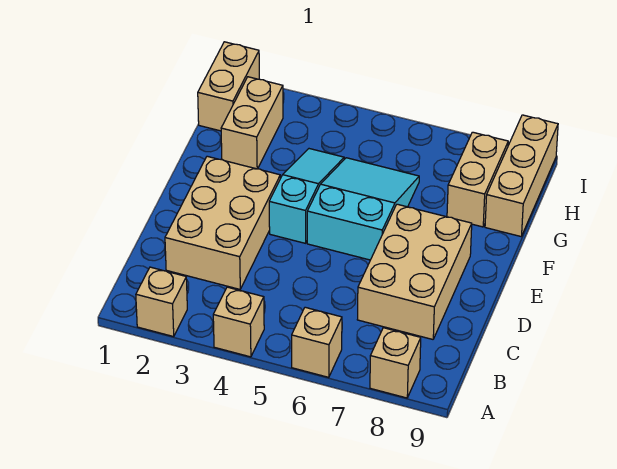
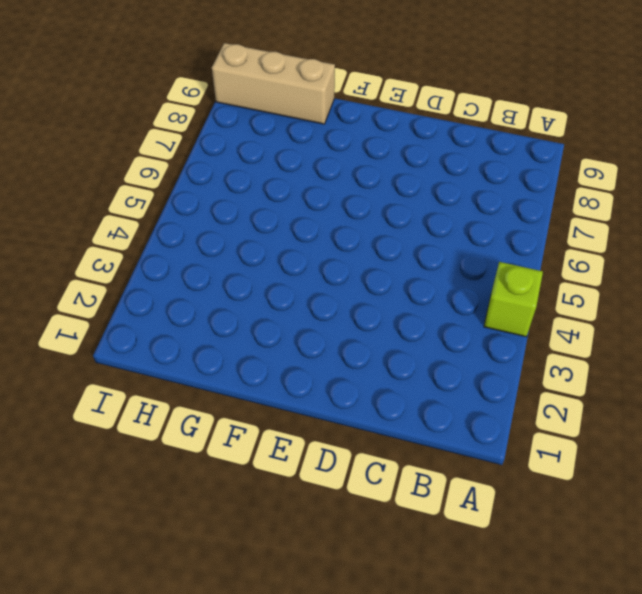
lime 1x1 brick [484,262,543,337] -> tan 1x1 brick [213,287,264,357]
none -> tan 1x1 brick [136,267,187,337]
none -> tan 1x1 brick [292,307,342,377]
none -> tan 1x1 brick [370,328,421,398]

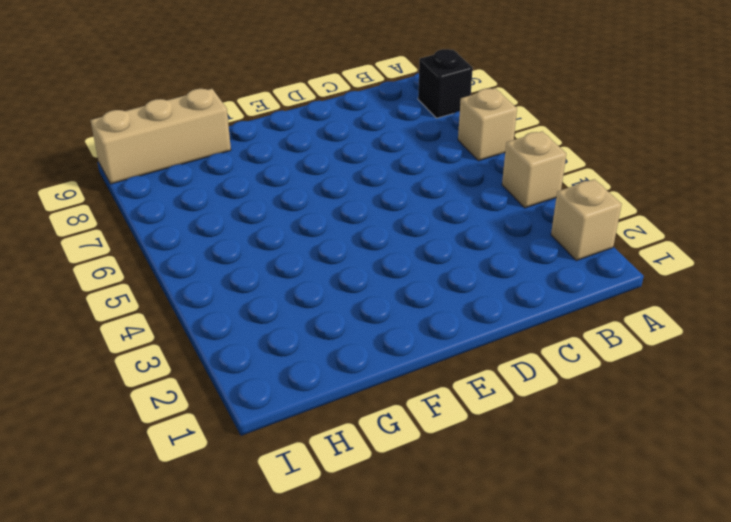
black 1x1 brick [418,49,473,118] -> tan 1x1 brick [370,328,421,398]
none -> tan 2x3 brick [165,156,280,289]
none -> tan 2x3 brick [357,204,472,339]
none -> cyan 1x3 slope [269,149,344,243]

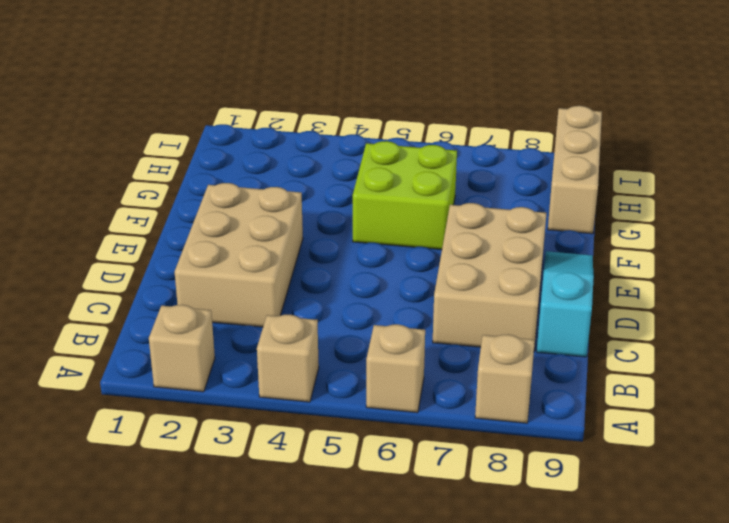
cyan 1x3 slope [537,251,594,357] -> cyan 1x3 slope moved to [269,149,344,243]
lime 2x2 brick [353,141,457,250] -> cyan 2x3 slope [307,158,419,260]
none -> tan 1x2 brick [221,77,283,169]
none -> tan 1x2 brick [447,132,508,227]
none -> tan 1x2 brick [198,42,259,131]

